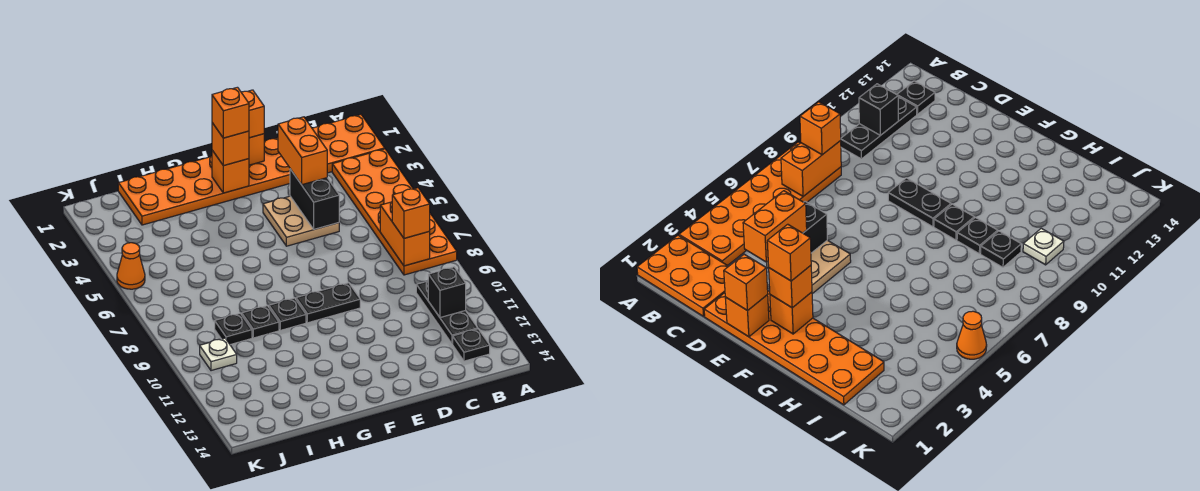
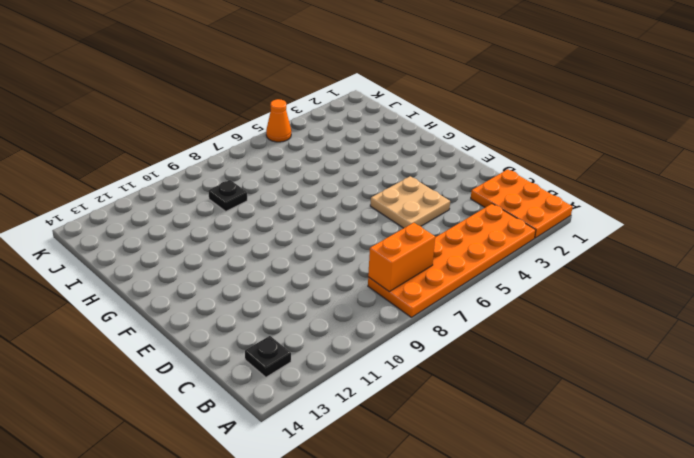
none -> black 1x3 plate [416,281,478,344]
none -> orange 2x6 plate [118,138,290,225]
none -> black 1x2 plate [296,283,360,323]

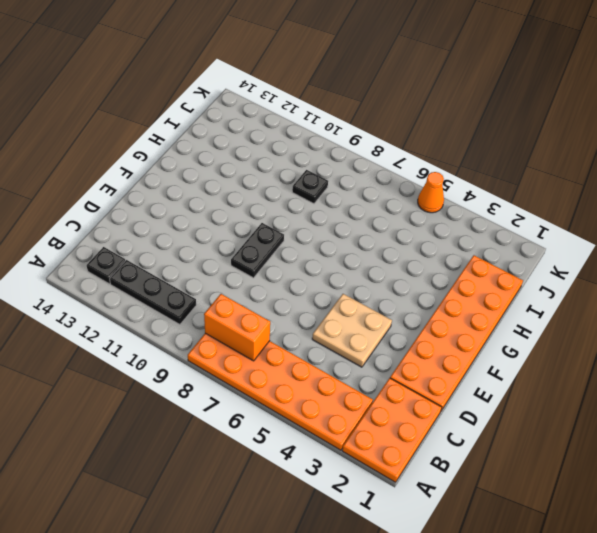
none -> black 1x1 plate [269,298,306,330]
none -> black 1x1 plate [242,306,279,338]
none -> white 1x1 plate [200,338,237,371]

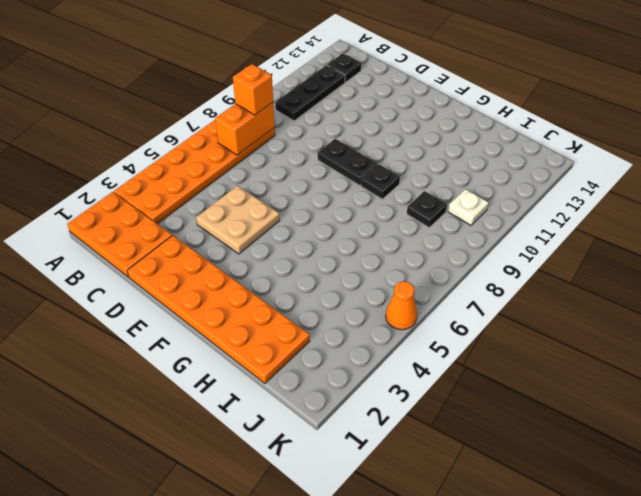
none -> black 1x1 plate [242,306,279,338]
none -> black 1x1 brick [428,267,466,318]
none -> black 1x2 brick [290,169,339,229]

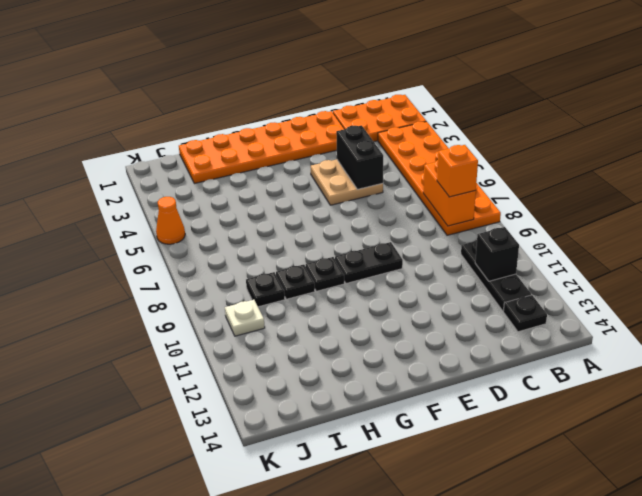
none -> orange 1x1 brick [249,134,264,165]
none -> orange 1x1 brick [212,150,249,193]
none -> orange 1x2 brick [278,117,327,185]

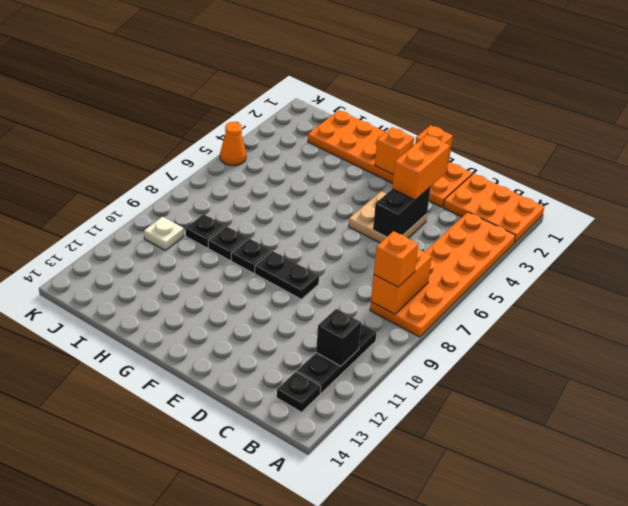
none -> orange 1x1 brick [241,90,264,138]
none -> orange 1x1 brick [212,123,249,166]
none -> orange 1x1 brick [212,87,249,138]

